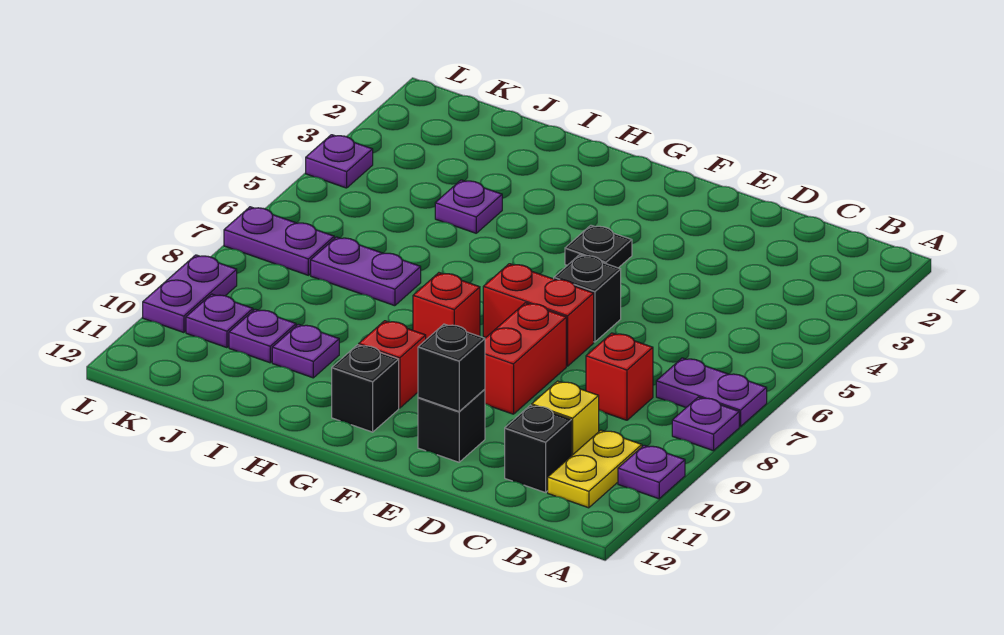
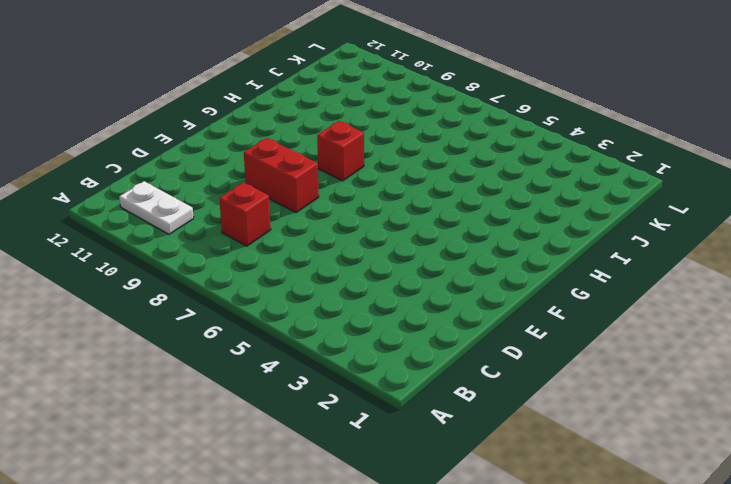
white 1x2 plate [119,181,194,234] -> yellow 1x2 plate [548,430,642,508]
none -> purple 1x2 plate [656,358,767,427]
none -> purple 1x1 plate [672,397,739,451]
none -> purple 1x1 plate [618,445,685,499]

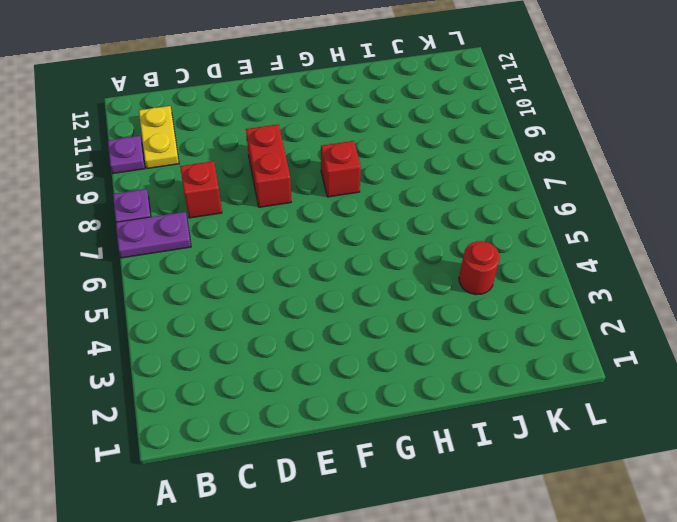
red 1x1 round brick [459,241,500,295] -> none
none -> yellow 1x1 brick [532,381,599,455]
none -> black 1x1 brick [505,405,572,493]
none -> black 1x1 brick [554,255,621,342]

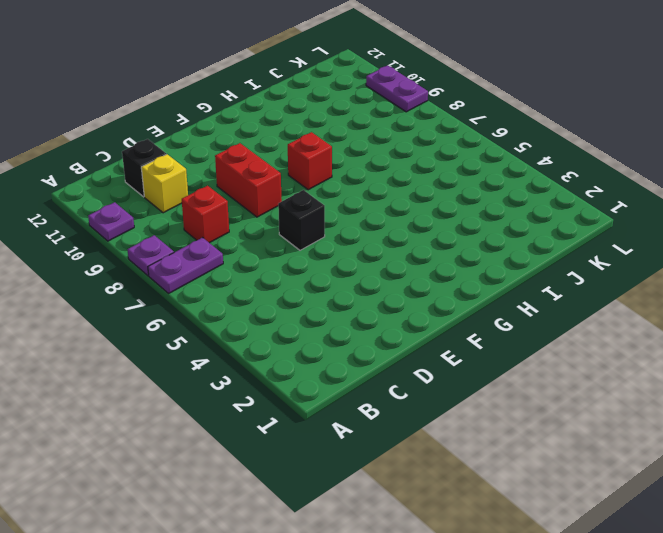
none -> yellow 1x2 plate [548,430,642,508]
none -> red 1x2 brick [483,264,594,366]
none -> black 1x1 brick [418,389,485,462]

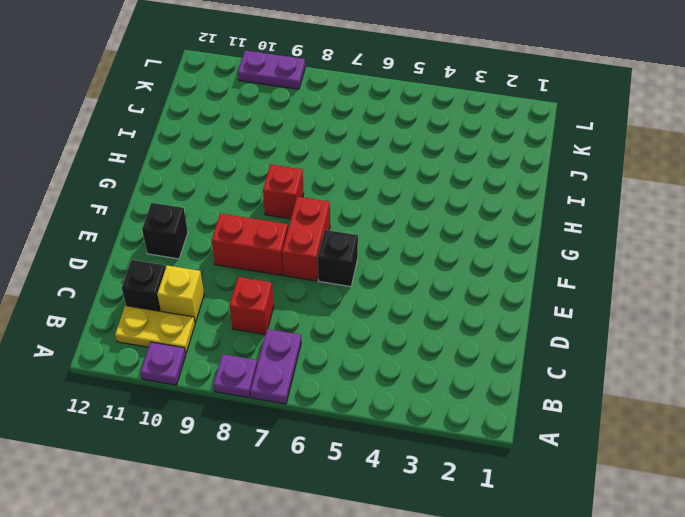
none -> black 1x1 plate [565,225,632,268]
none -> red 1x1 brick [359,321,426,408]
none -> black 1x1 brick [332,345,399,432]

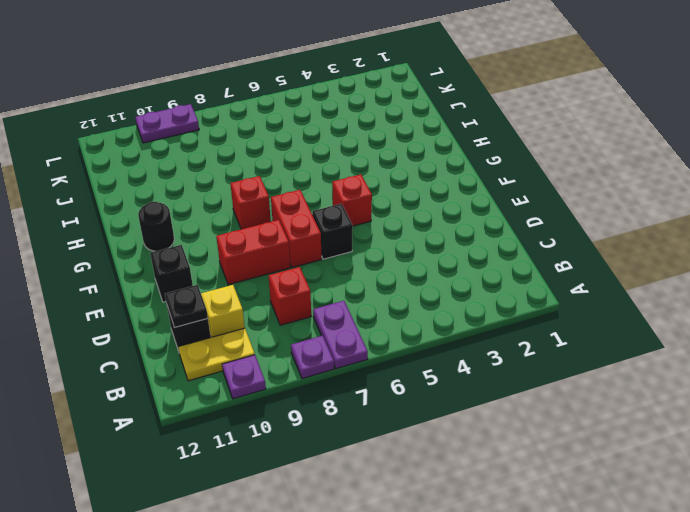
black 1x1 plate [165,285,208,328] -> black 1x1 plate moved to [565,225,632,268]
red 1x1 brick [332,174,372,226] -> red 1x1 brick moved to [359,321,426,408]
black 1x1 round brick [138,202,174,251] -> black 1x1 brick [332,345,399,432]
none -> purple 1x1 plate [435,180,502,233]
none -> purple 1x2 plate [311,237,421,306]
none -> purple 1x1 plate [272,324,339,378]

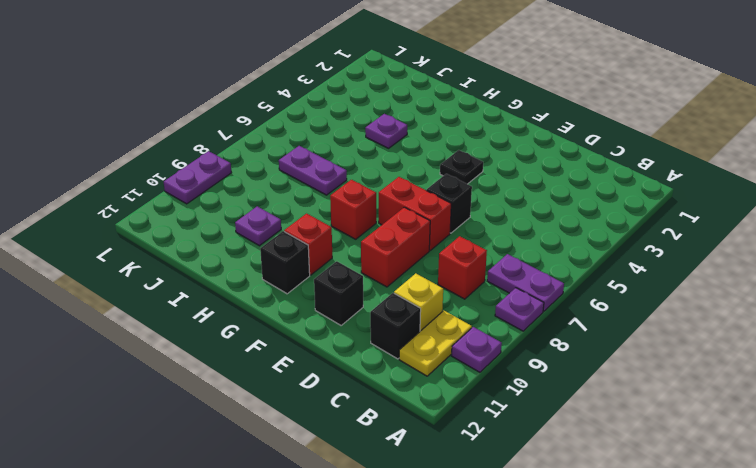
none -> purple 1x1 plate [229,309,296,363]
none -> purple 1x2 plate [224,207,334,275]
none -> purple 1x1 plate [186,294,253,348]

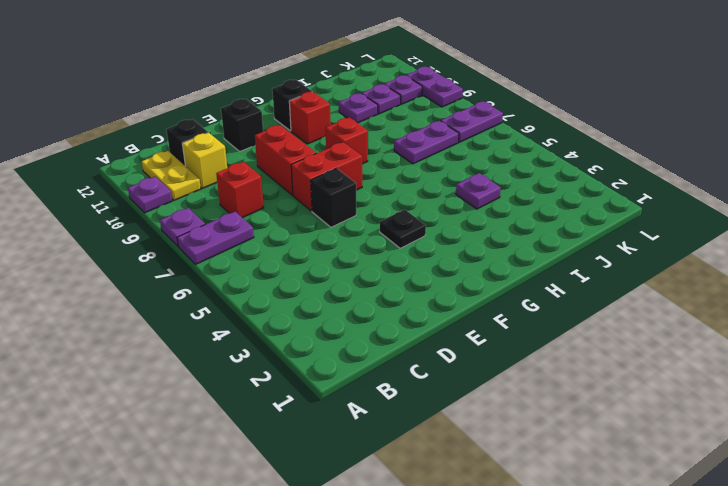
none -> purple 1x1 plate [306,135,373,188]
none -> black 1x1 brick [418,324,485,411]

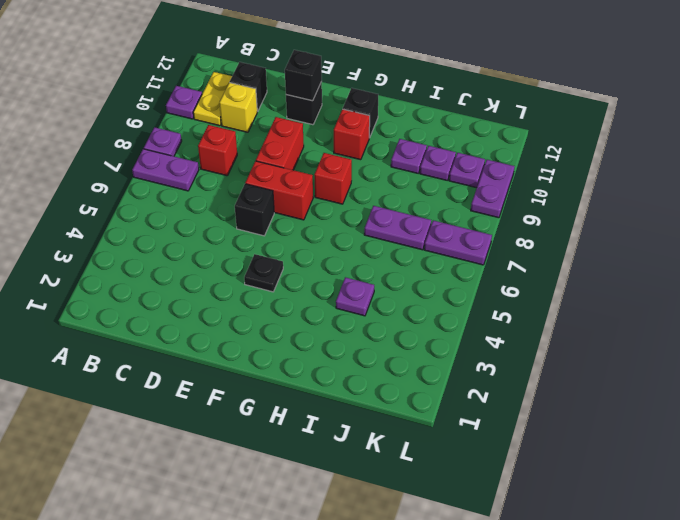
none -> purple 1x1 plate [306,135,373,188]

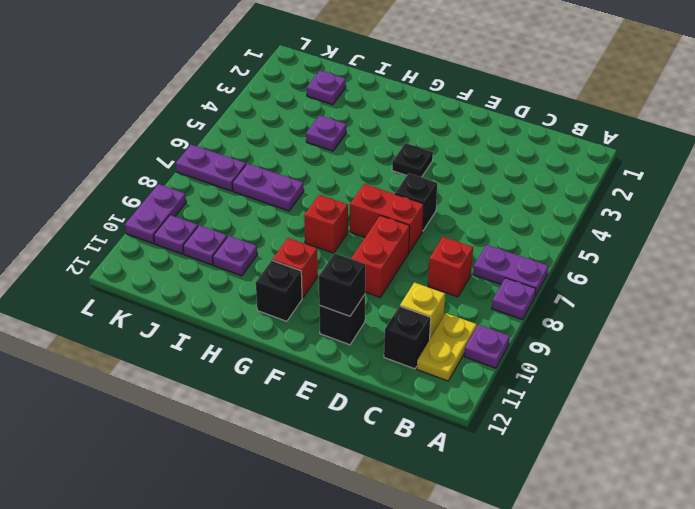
purple 1x1 plate [307,71,346,105] -> purple 1x1 plate moved to [306,135,373,188]

